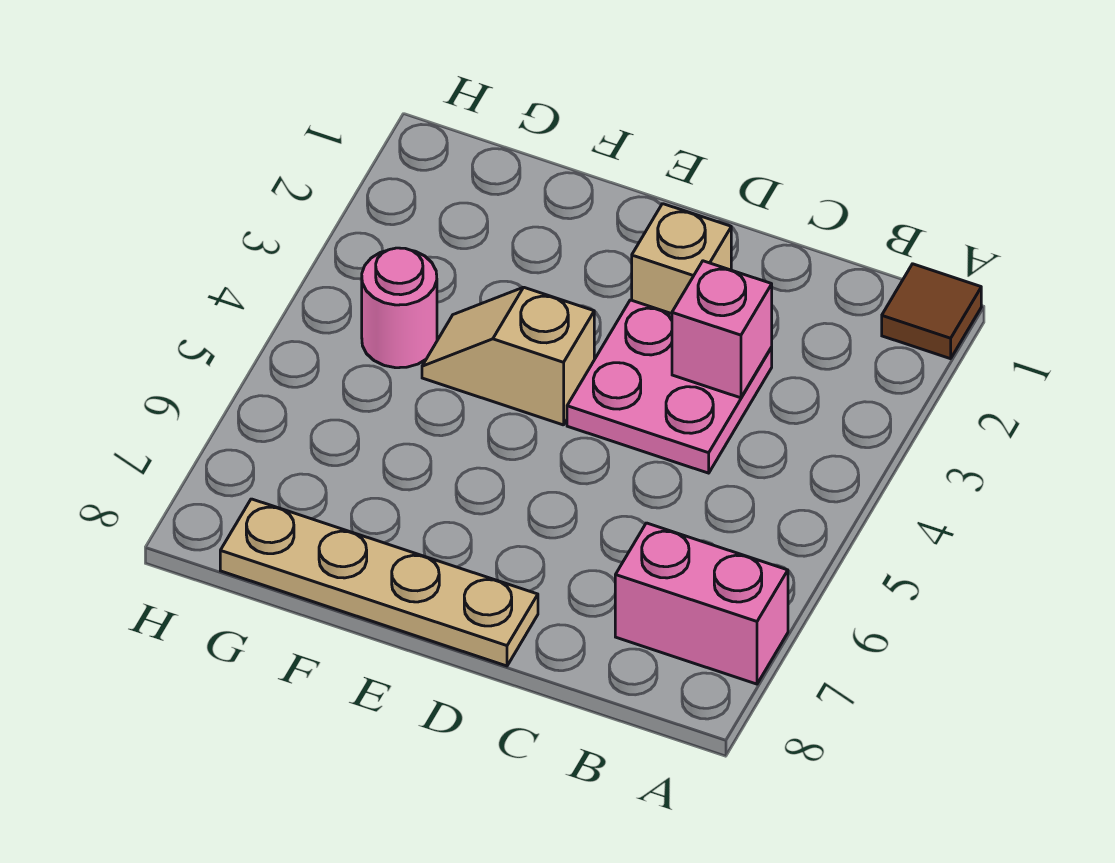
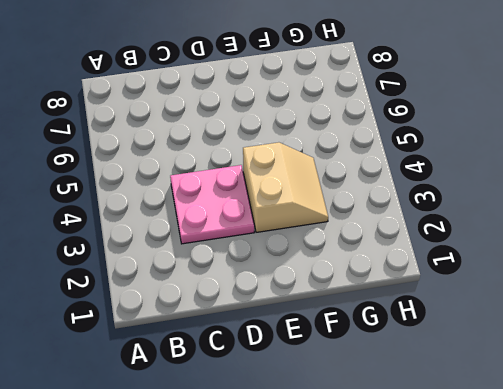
tan 2x2 slope [243,142,328,232] -> tan 1x2 slope [422,287,594,425]
none -> brown 1x1 tile [882,264,981,359]
none -> pink 1x2 brick [615,523,788,684]

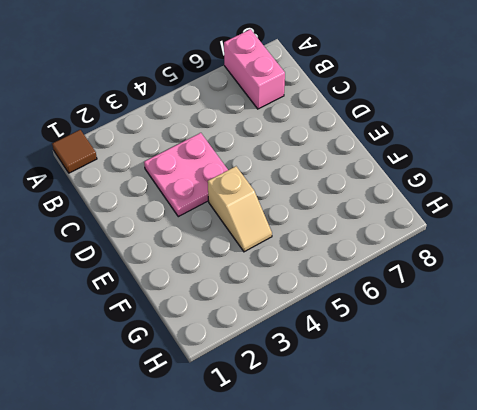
none -> tan 1x1 brick [632,204,731,314]
none -> tan 1x4 plate [220,499,538,666]

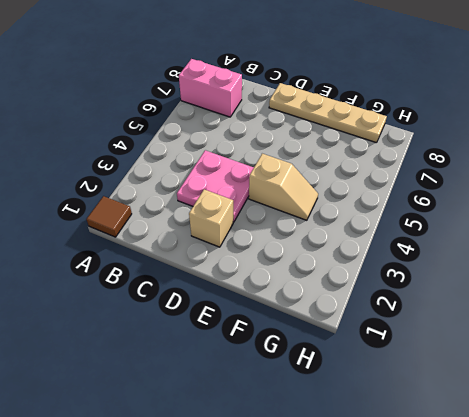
none -> pink 1x1 round brick [362,248,437,368]
none -> pink 1x1 brick [672,261,772,398]

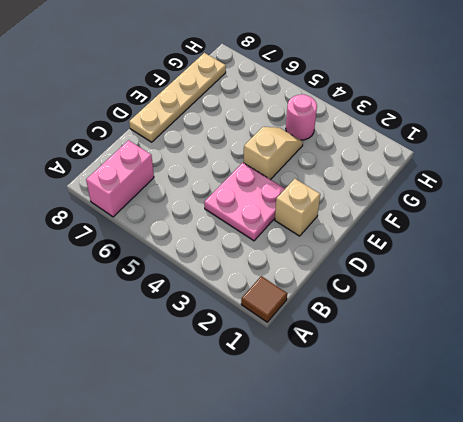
none -> pink 1x1 brick [672,261,772,398]

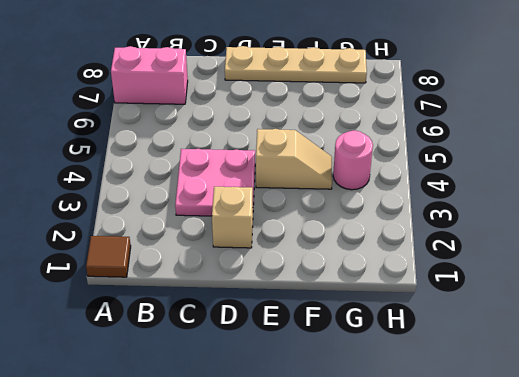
none -> pink 1x1 brick [672,261,772,398]

